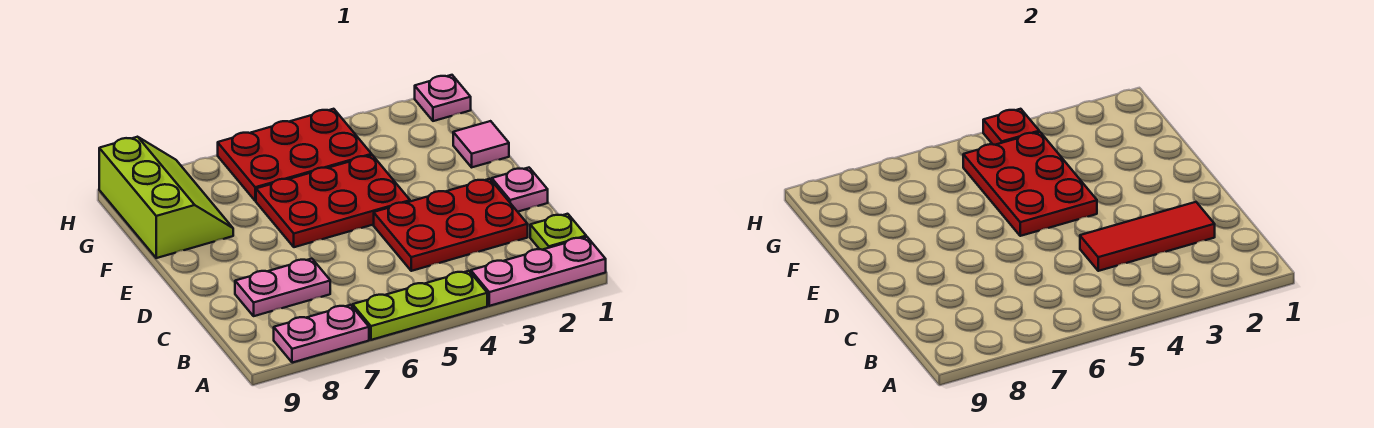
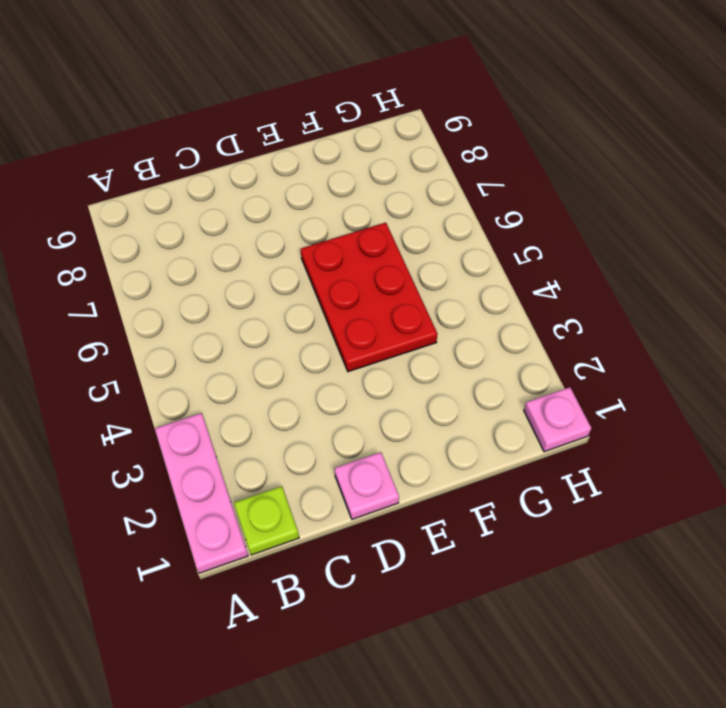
none -> lime 1x3 plate [353,271,487,340]
none -> pink 1x2 plate [274,305,369,363]
none -> red 2x3 plate [374,179,528,271]

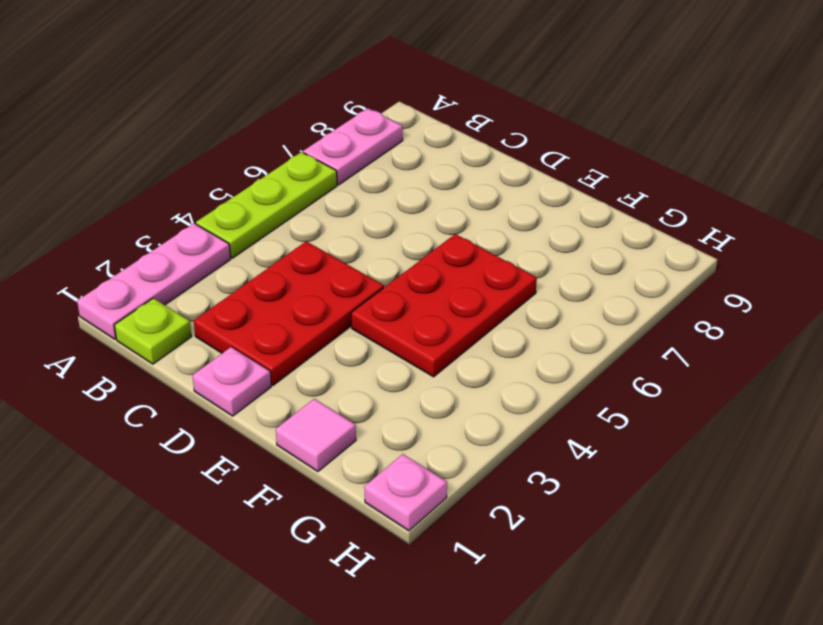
none -> pink 1x2 plate [235,259,330,316]
none -> lime 2x3 slope [99,137,233,258]
none -> red 2x3 plate [218,109,372,201]

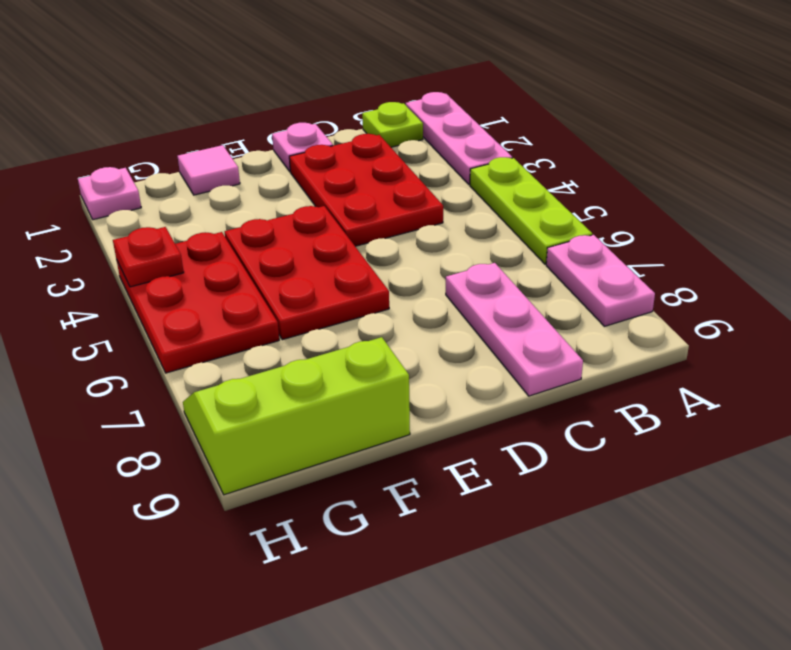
pink 1x3 plate [446,263,583,396] -> pink 1x2 plate [235,259,330,316]
none -> red 1x3 tile [1080,202,1215,271]
none -> red 2x3 plate [963,132,1097,236]

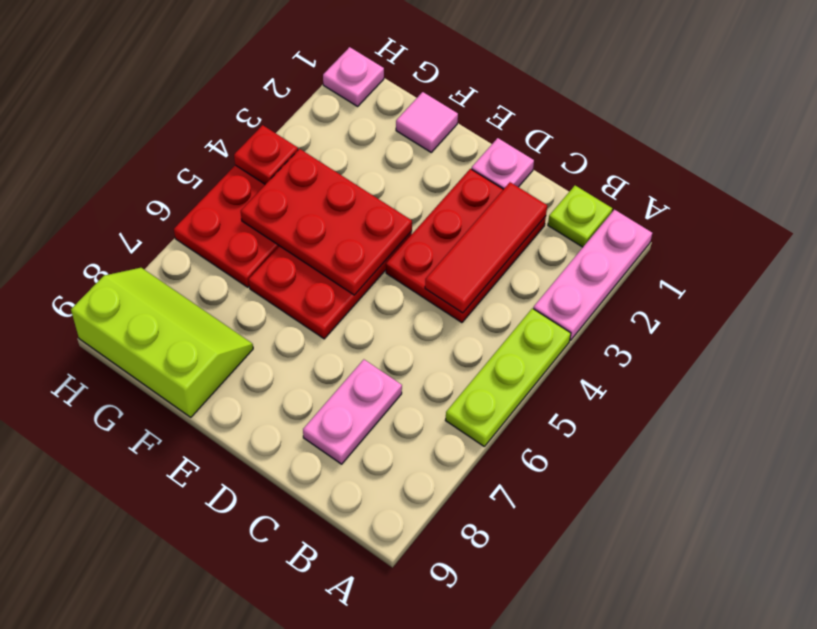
none -> pink 1x2 plate [274,305,369,363]

